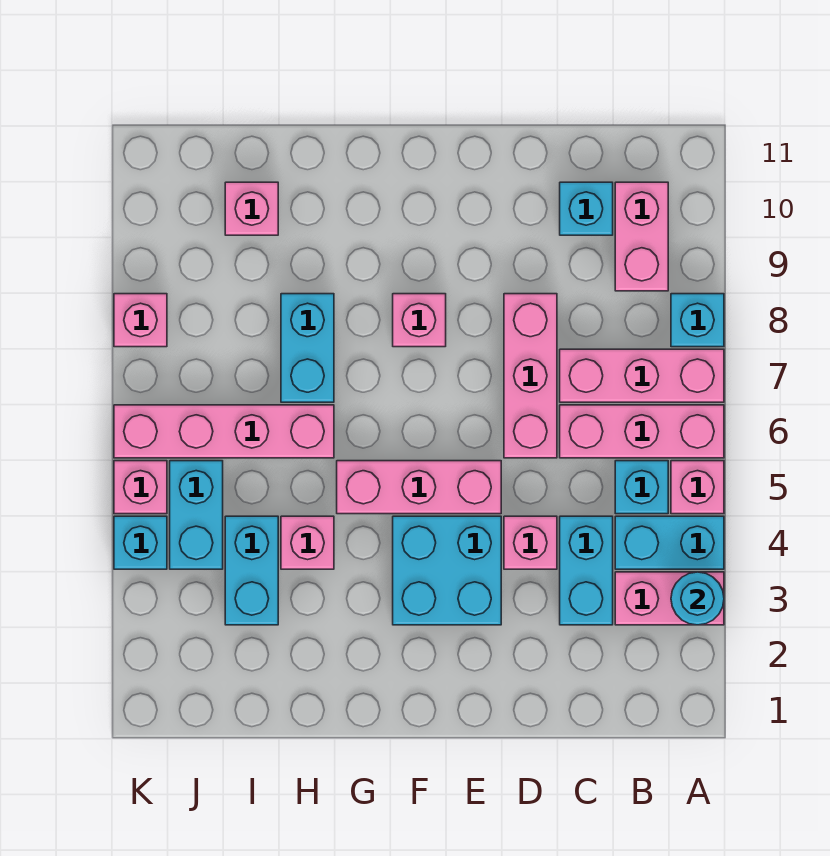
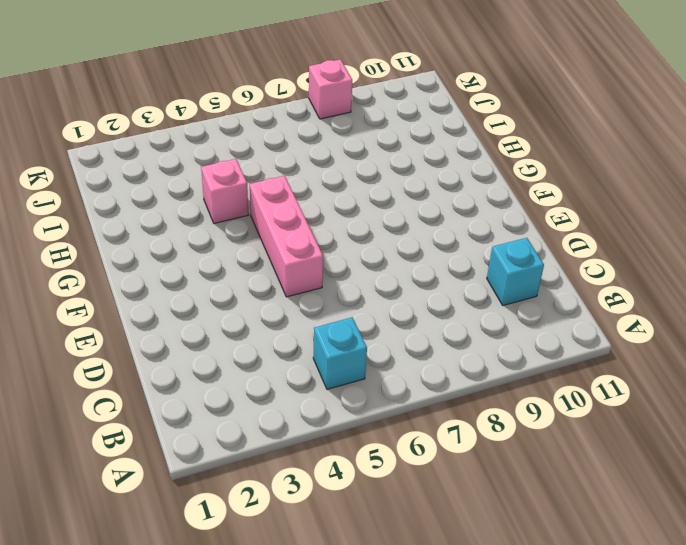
none -> pink 1x2 brick [615,572,724,625]
none -> cyan 1x2 brick [615,516,724,569]
none -> pink 1x1 brick [671,461,724,514]

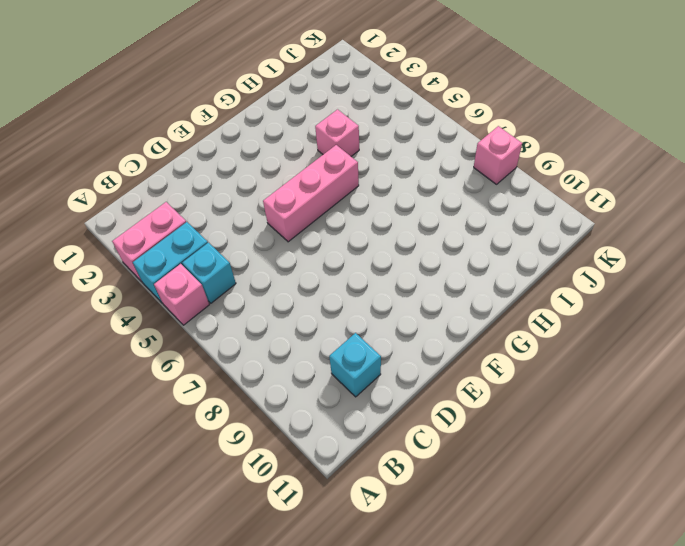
none -> pink 1x3 brick [560,405,724,458]
none -> pink 1x3 brick [560,349,724,402]
none -> cyan 1x1 brick [671,294,724,347]

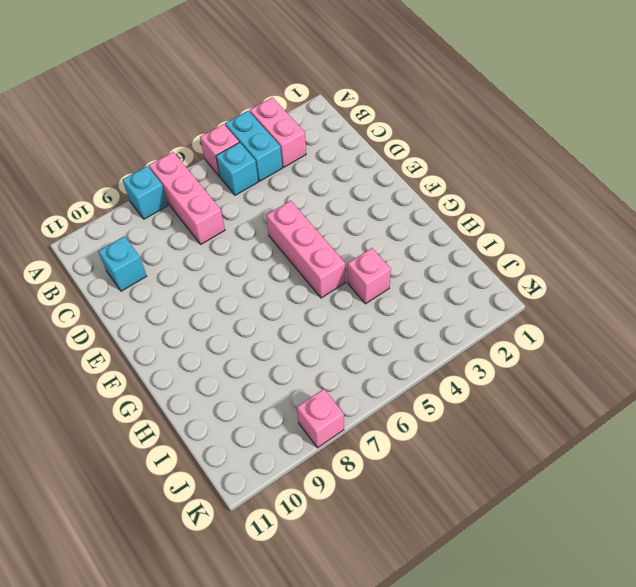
none -> pink 1x3 brick [560,405,724,458]
none -> pink 1x2 brick [615,182,668,291]
none -> cyan 1x2 brick [560,516,613,625]

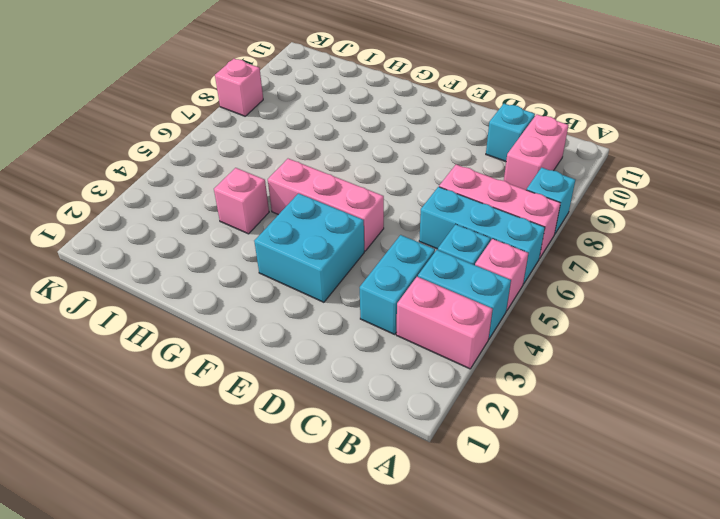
cyan 1x3 brick [419,187,545,284] -> pink 1x3 brick [560,405,724,458]
none -> pink 1x1 brick [504,516,557,569]
none -> pink 1x3 brick [504,294,557,458]
none -> pink 1x1 brick [393,294,446,347]

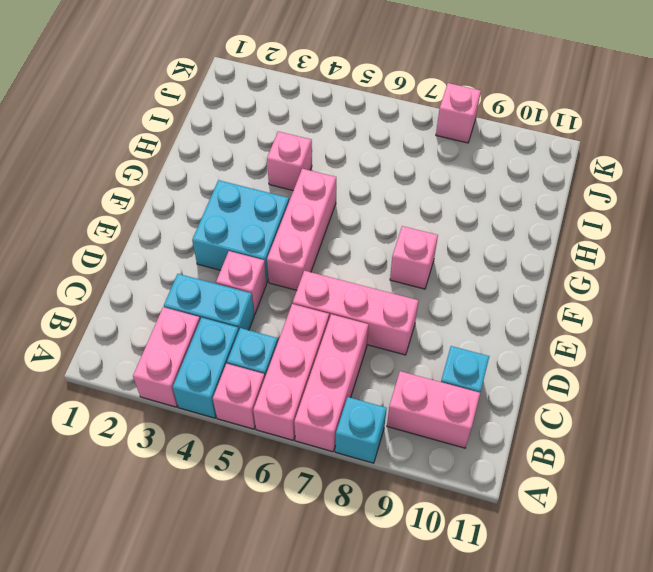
none -> pink 1x4 brick [114,405,334,458]
none -> cyan 1x2 brick [281,294,334,402]
none -> cyan 1x2 brick [225,516,278,625]

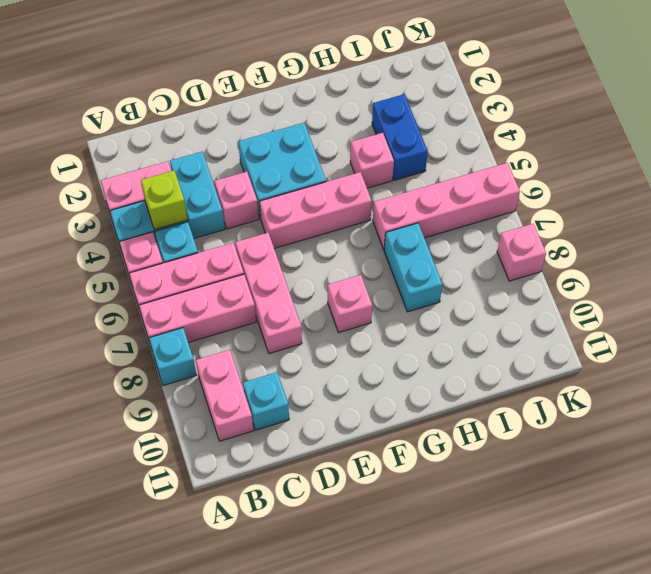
lime 1x1 brick [141,171,188,230] -> none
blue 1x2 brick [372,94,428,180] -> cyan 1x2 brick [225,516,278,625]
none -> pink 1x1 brick [225,182,278,235]
none -> cyan 1x2 brick [170,461,223,569]
none -> cyan 1x1 brick [114,516,167,569]

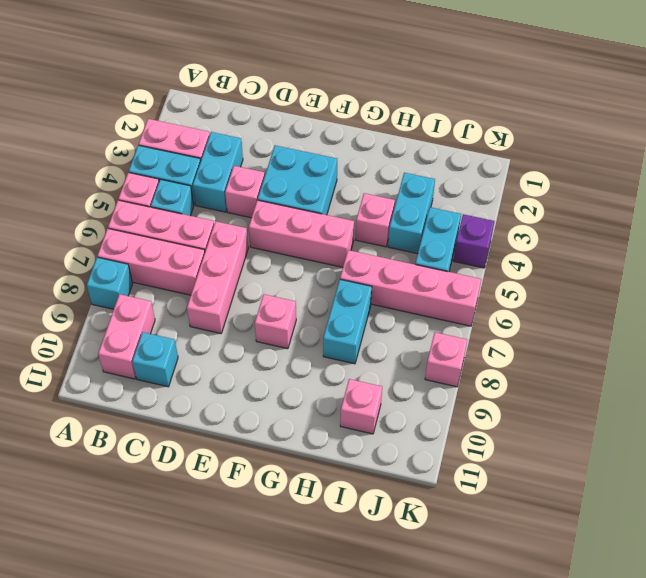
purple 1x1 brick [453,214,495,268] -> cyan 1x1 brick [114,516,167,569]
none -> pink 1x1 brick [114,461,167,514]
none -> cyan 1x1 round brick [671,572,724,625]

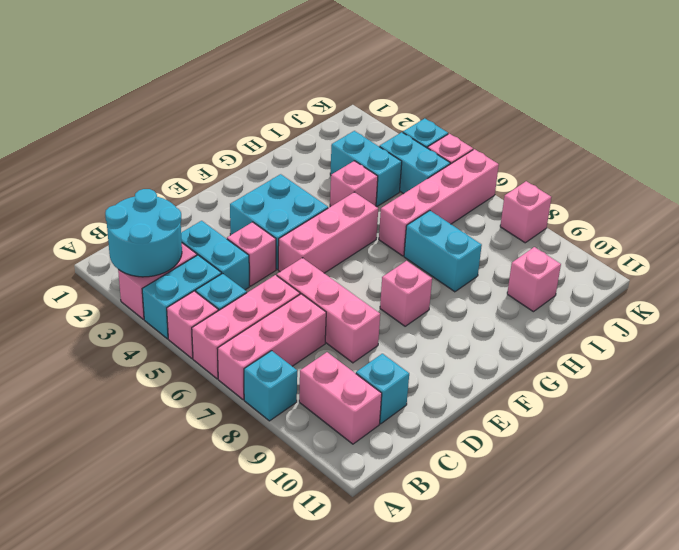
cyan 2x2 round brick [105,189,182,277] -> cyan 1x1 round brick [671,572,724,625]

